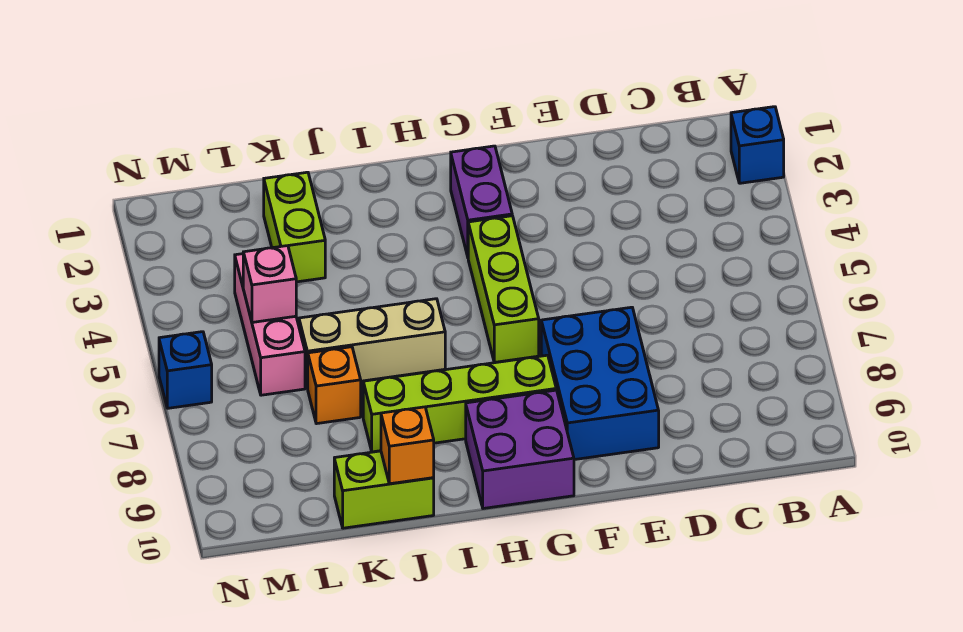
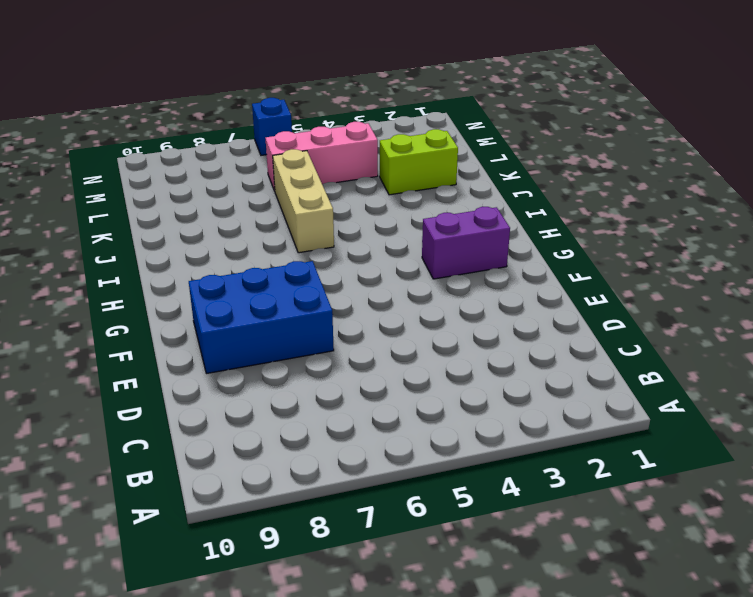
none -> blue 1x1 brick [731,107,784,183]
none -> lime 1x3 brick [468,216,539,362]
none -> lime 1x4 brick [363,355,556,452]

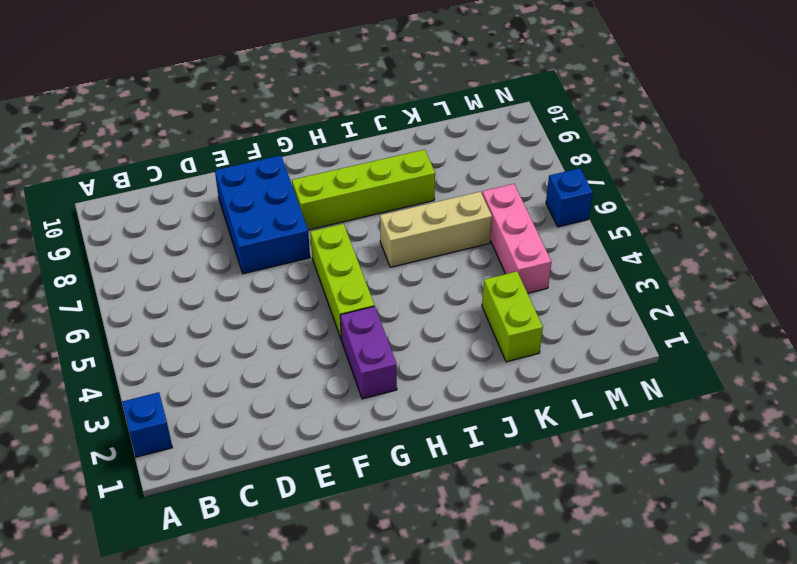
none -> purple 2x2 brick [466,390,574,509]
none -> lime 1x2 brick [334,451,434,528]
none -> orange 1x1 brick [308,347,361,424]

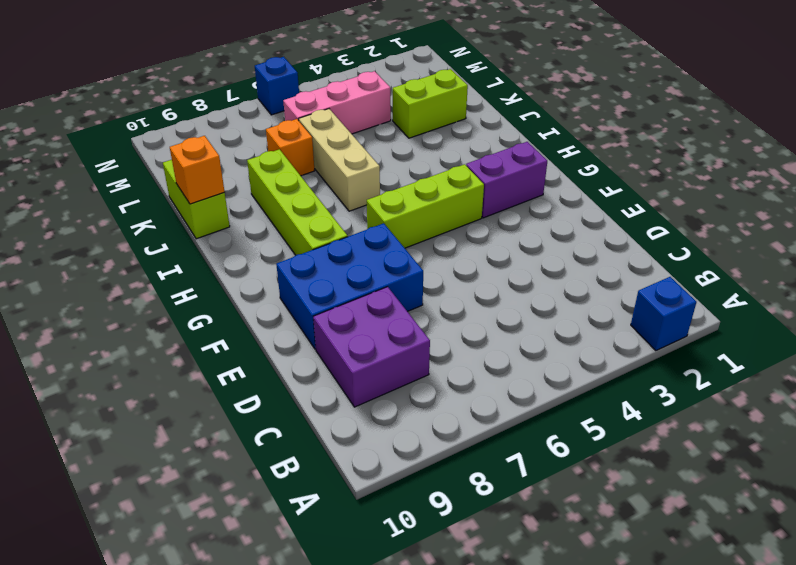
purple 2x2 brick [313,287,430,407] -> purple 2x2 brick moved to [466,390,574,509]
none -> pink 1x1 brick [243,246,296,322]

